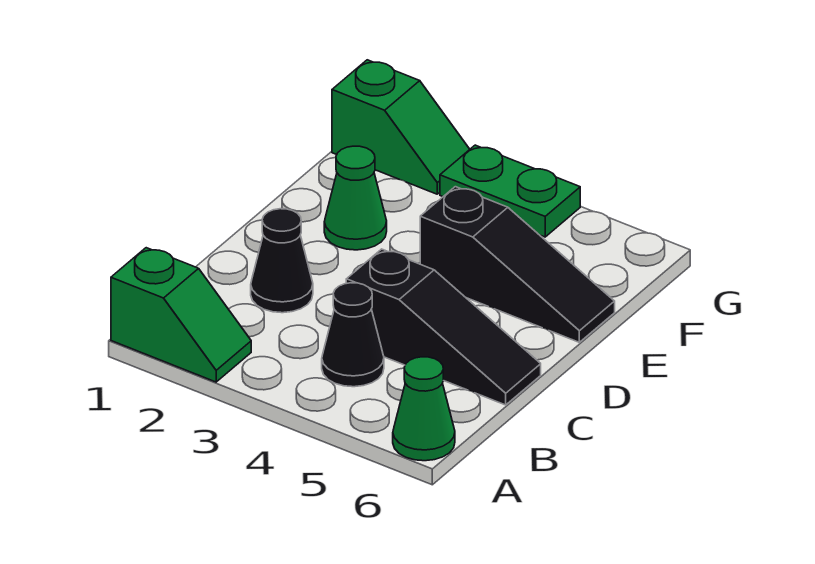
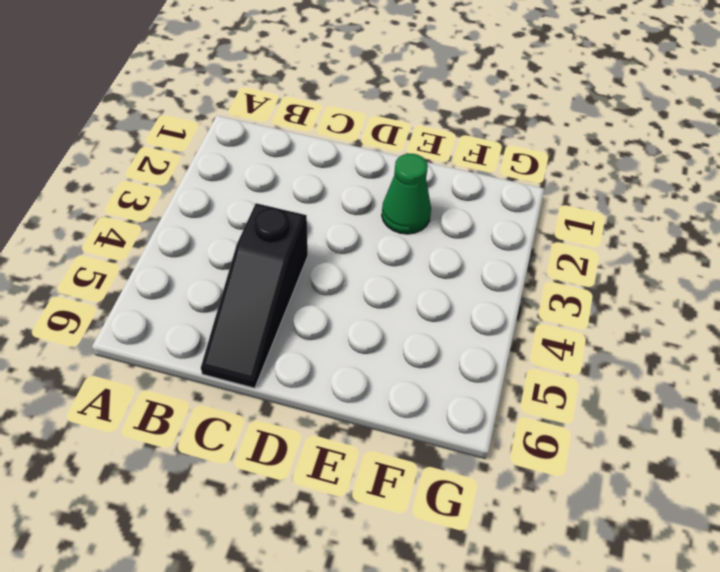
none -> green 1x2 slope [111,248,251,382]
none -> green 1x1 cone [393,357,455,461]

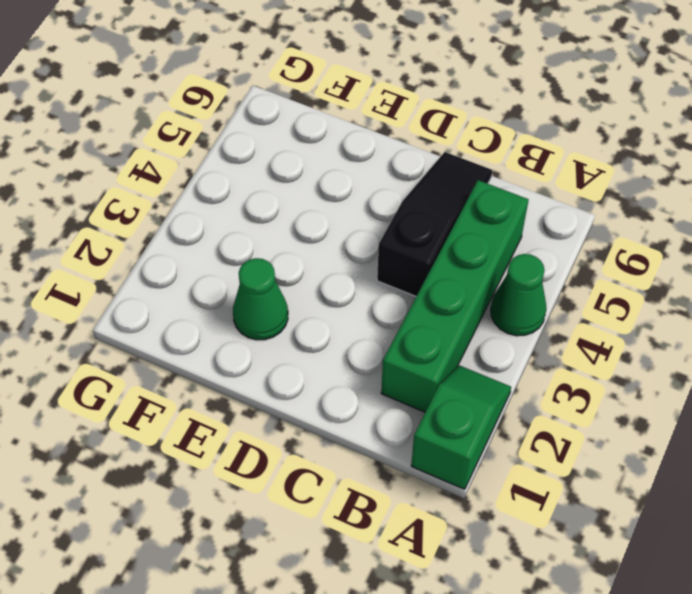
green 1x1 cone [491,254,546,336] -> green 1x1 cone moved to [393,357,455,461]
green 1x4 brick [381,180,529,412] -> black 1x1 cone [322,283,384,387]
none -> black 1x1 cone [251,209,313,313]
none -> black 1x3 slope [420,187,615,342]

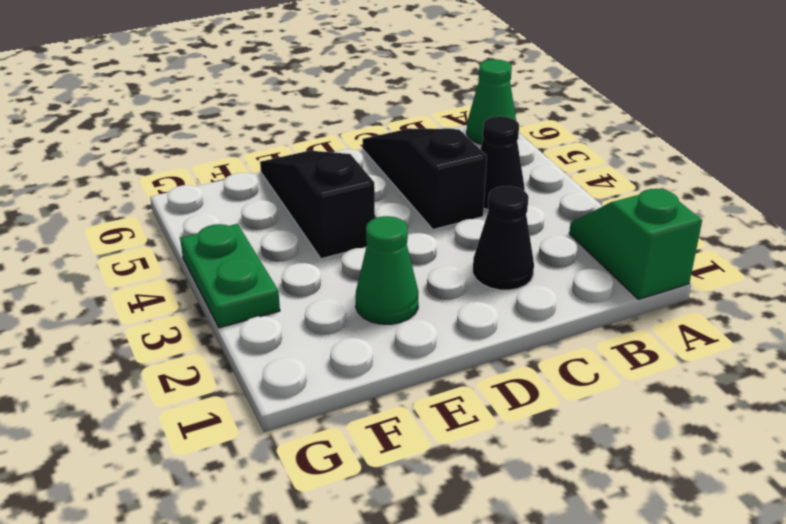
none -> green 1x2 slope [332,60,470,194]

